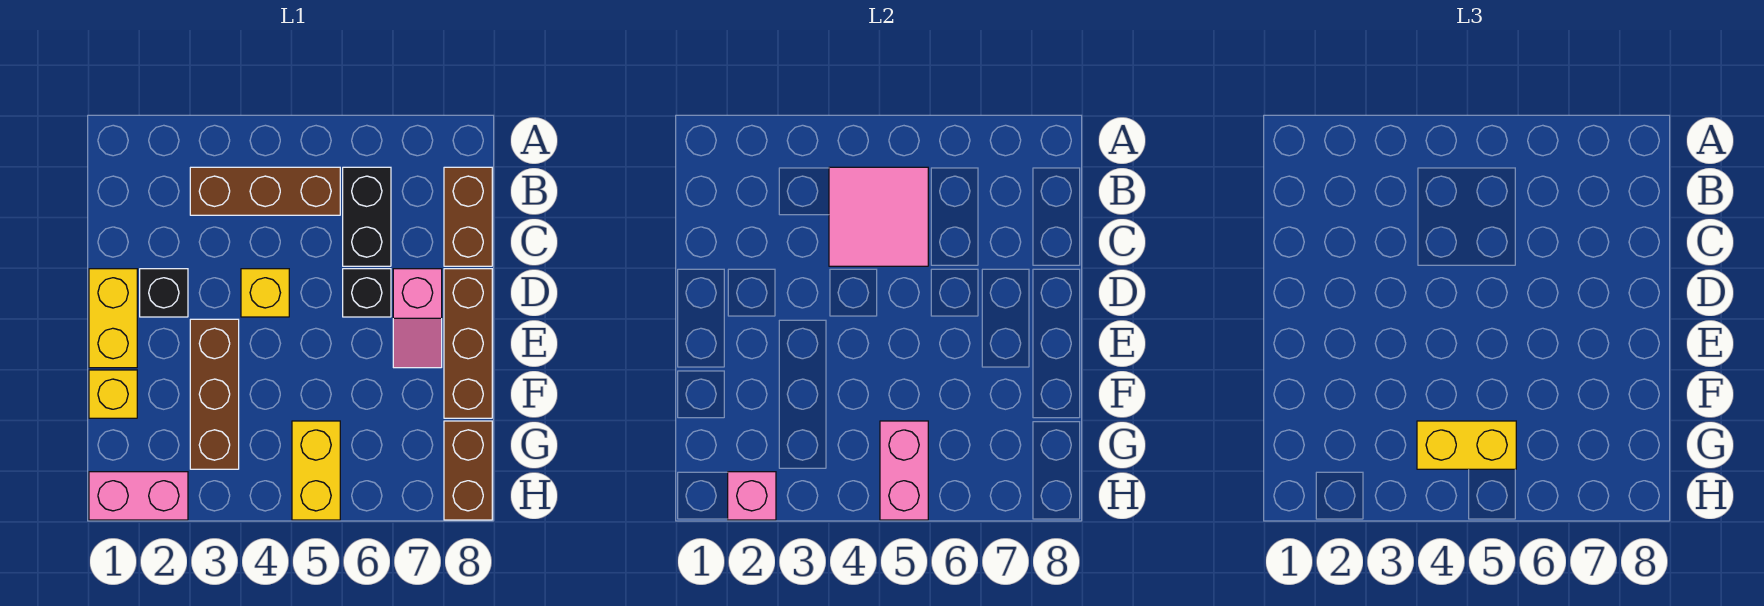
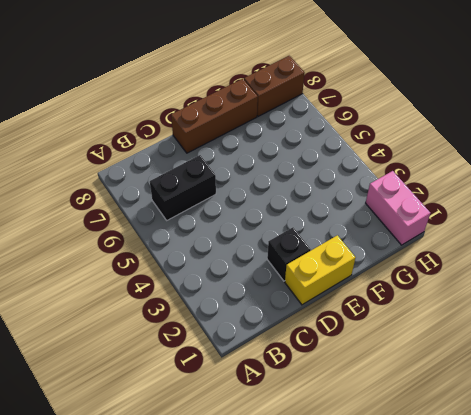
none -> brown 1x3 brick [190,167,340,215]
none -> brown 1x2 brick [444,167,492,266]
none -> yellow 1x1 brick [241,269,289,317]

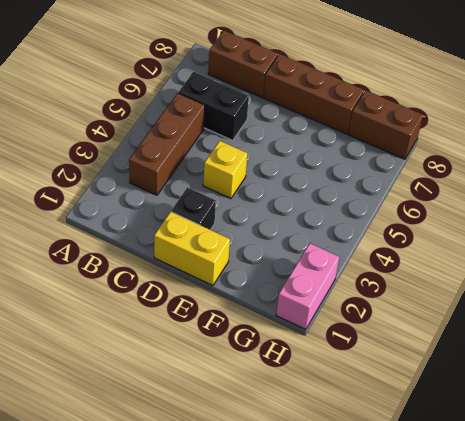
none -> black 1x1 brick [343,269,391,317]
none -> pink 1x2 slope [393,269,442,368]
none -> brown 1x3 brick [190,319,239,469]

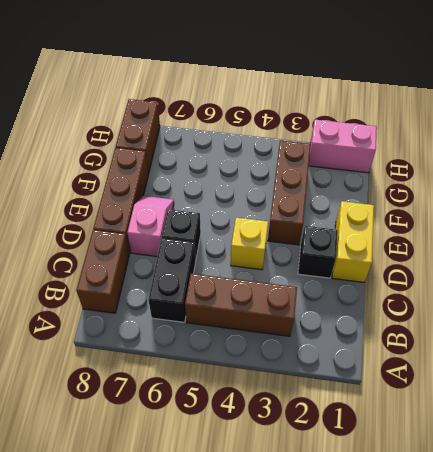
none -> yellow 1x1 brick [89,370,137,418]
none -> yellow 1x2 brick [292,421,340,520]
none -> pink 2x2 tile [829,167,928,266]

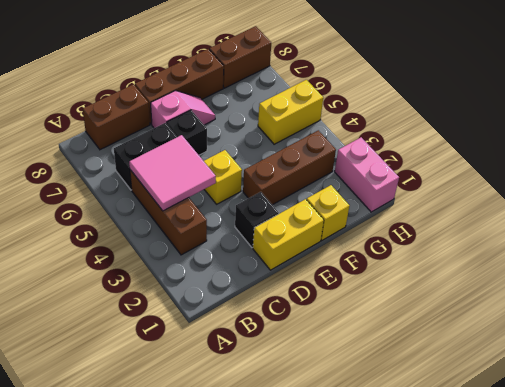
none -> pink 1x2 brick [880,421,928,520]
none -> pink 1x1 brick [728,472,776,520]
none -> yellow 1x2 brick [1417,421,1516,469]

